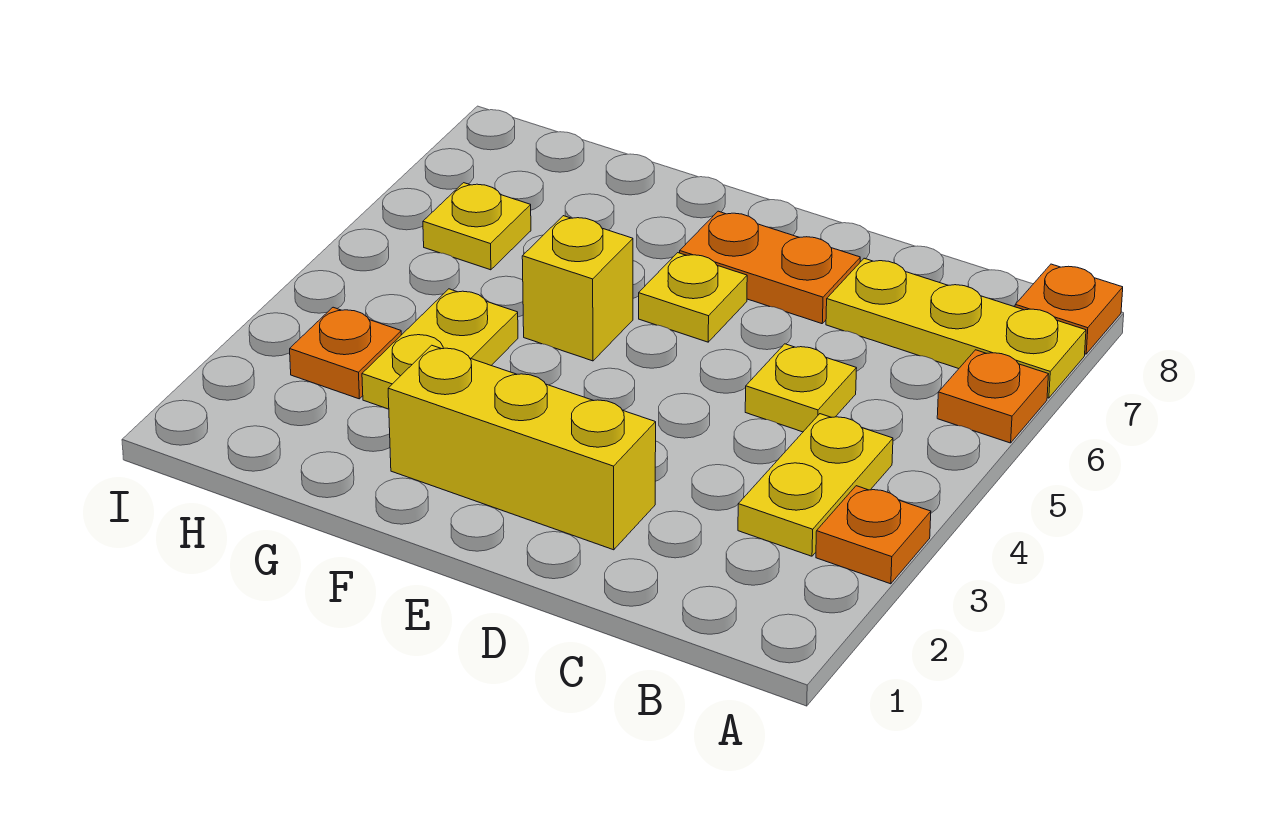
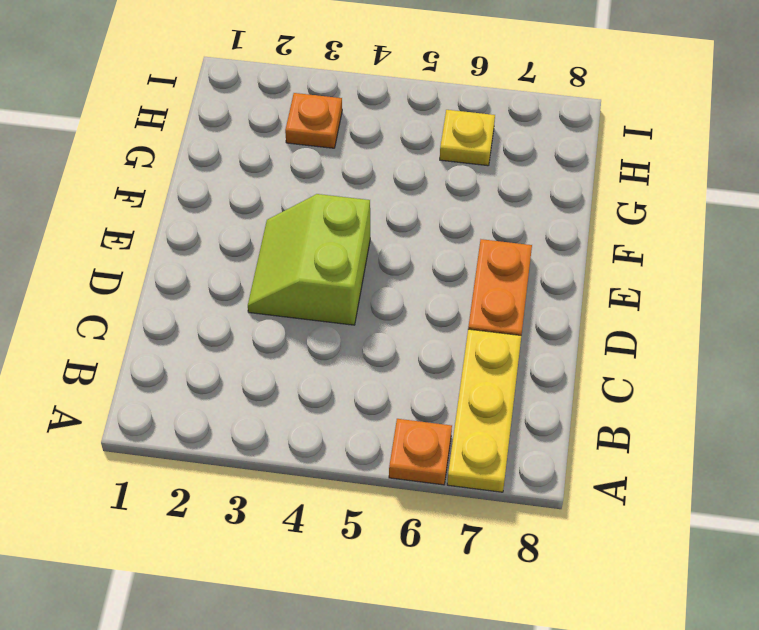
lime 2x2 slope [248,194,370,325] -> none
none -> orange 1x1 plate [816,486,931,584]
none -> orange 1x1 plate [1015,264,1123,354]
none -> yellow 1x2 plate [738,414,893,556]

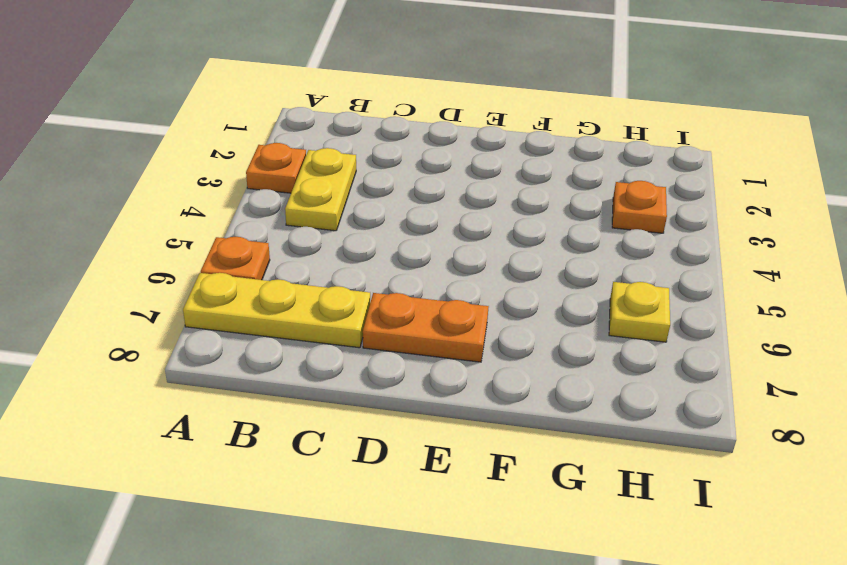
none -> orange 1x1 plate [1015,264,1123,354]
none -> yellow 1x1 plate [745,344,857,432]
none -> yellow 1x3 brick [388,345,656,550]

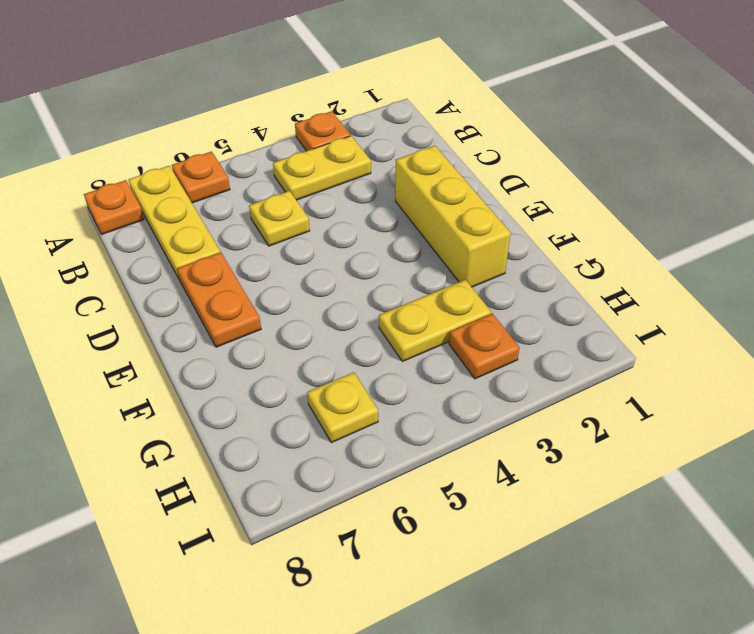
none -> yellow 1x1 plate [639,253,747,342]
none -> yellow 1x1 brick [522,216,633,361]

